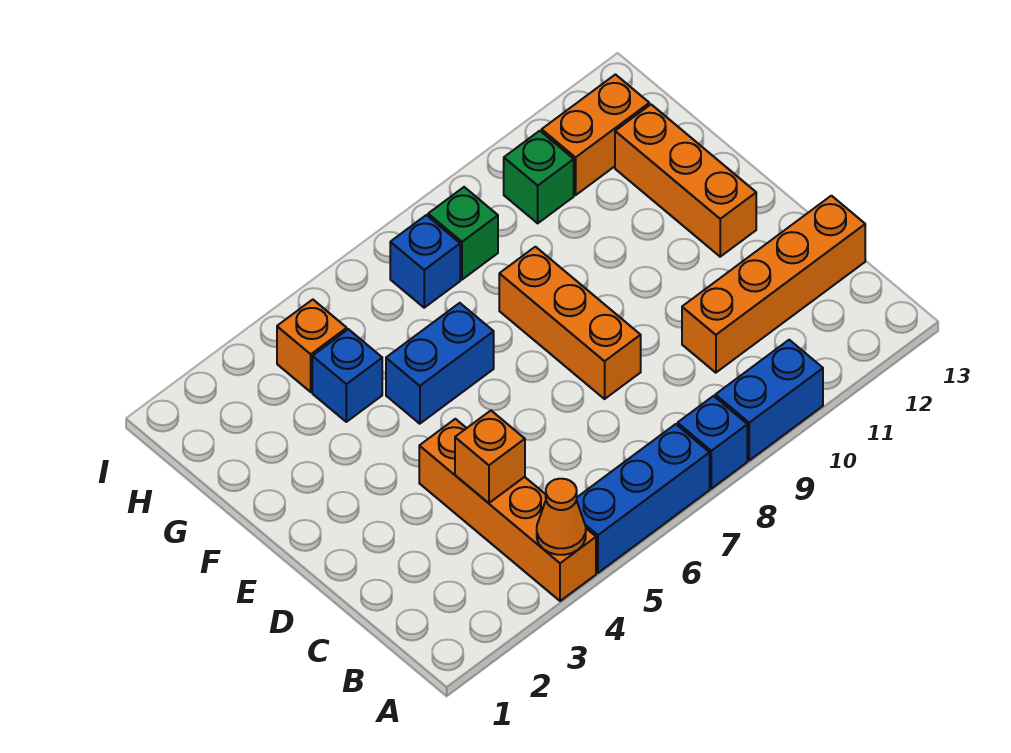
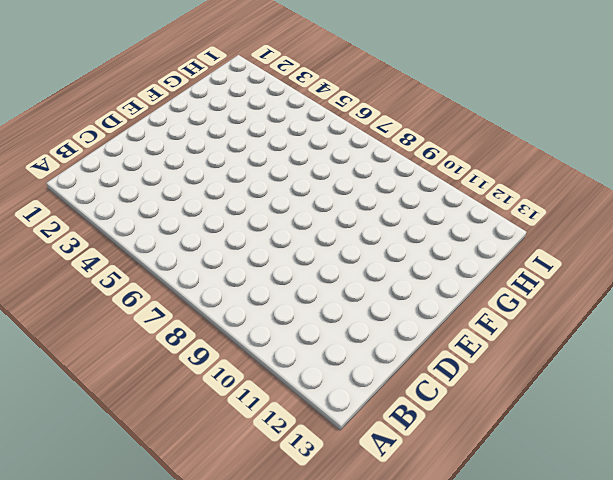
none -> orange 1x4 brick [419,419,596,601]
none -> blue 1x3 brick [576,424,710,573]
none -> blue 1x1 brick [678,396,747,489]

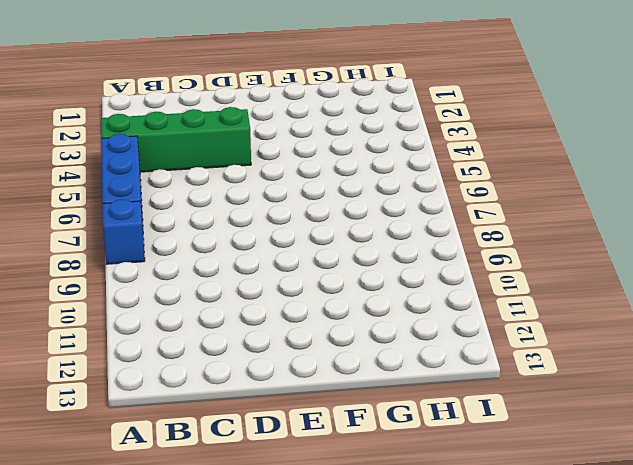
green 1x4 brick [101,107,251,172] -> orange 1x4 brick [419,419,596,601]
none -> blue 1x2 brick [715,340,823,460]
none -> orange 1x4 brick [682,196,865,373]
none -> orange 1x3 brick [499,247,641,399]

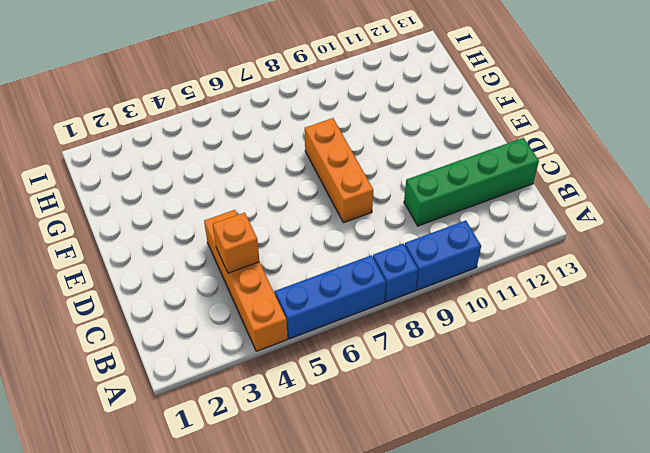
green 1x4 brick [404,138,539,226] -> orange 1x4 brick [682,196,865,373]
none -> orange 1x3 brick [615,105,756,257]
none -> blue 1x2 brick [386,303,494,424]
none -> blue 1x1 brick [312,329,382,422]

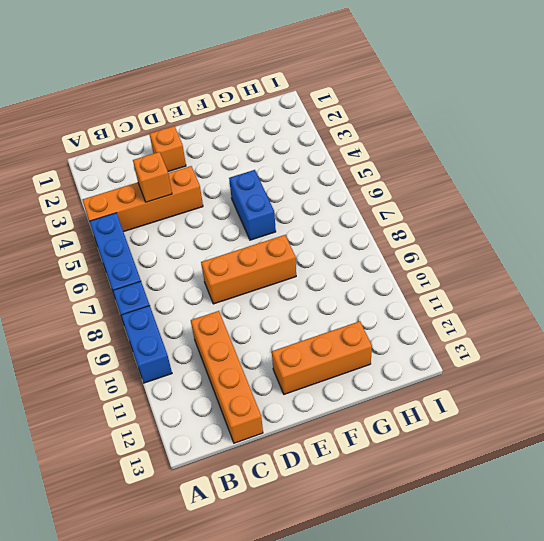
orange 1x1 brick [149,126,186,172] -> orange 1x1 brick moved to [277,300,347,392]
none -> blue 1x1 brick [312,329,382,422]
none -> blue 1x1 brick [390,215,460,308]
none -> green 1x1 brick [428,187,498,280]

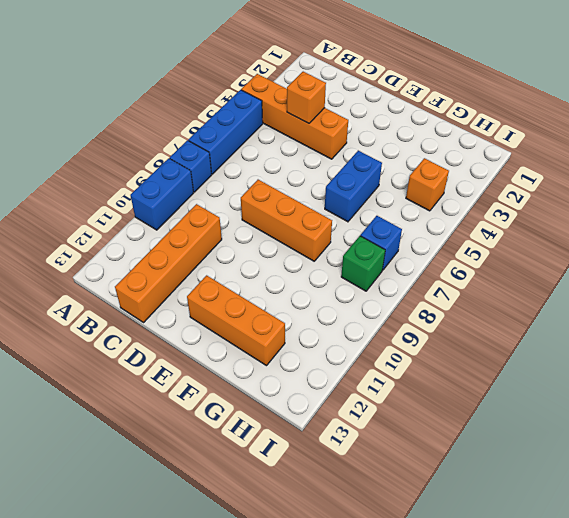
none -> blue 1x1 brick [312,329,382,422]
none -> green 1x1 brick [504,131,574,223]
none -> orange 1x2 brick [542,75,649,195]

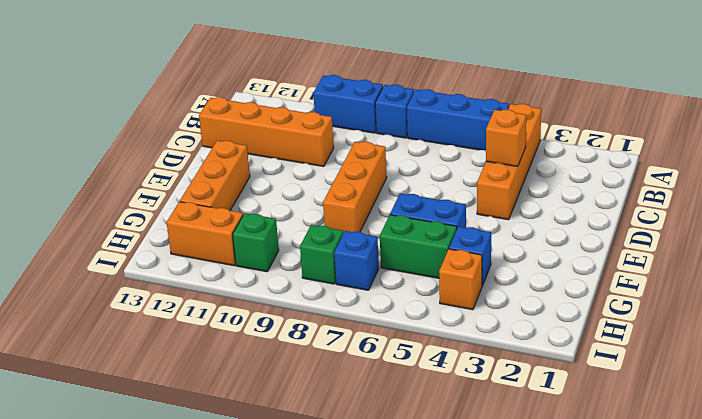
green 1x2 brick [380,215,457,278] -> none
none -> orange 1x1 cone [537,479,586,555]

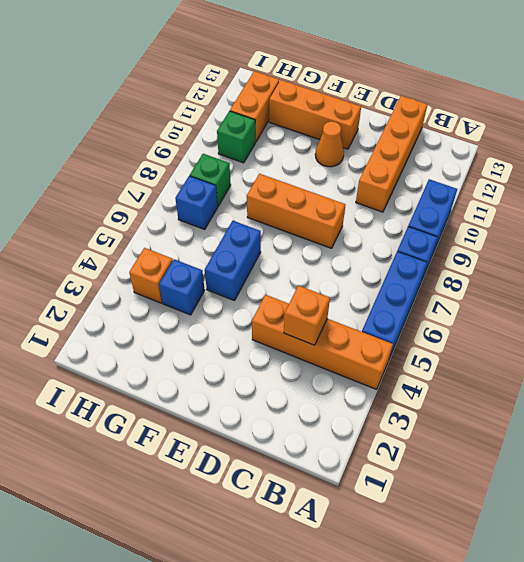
orange 1x1 cone [315,121,344,167] -> orange 1x1 cone moved to [537,479,586,555]

